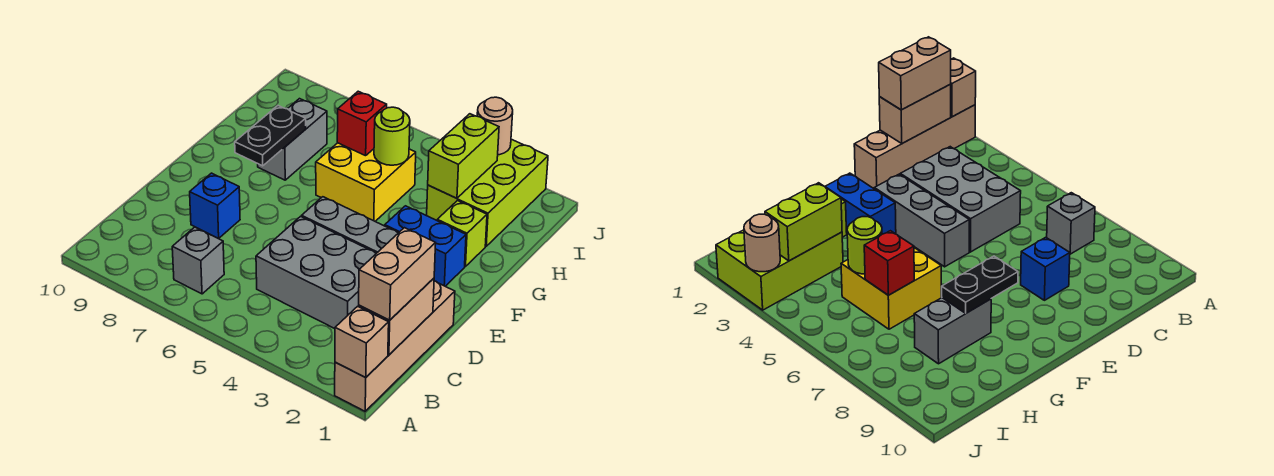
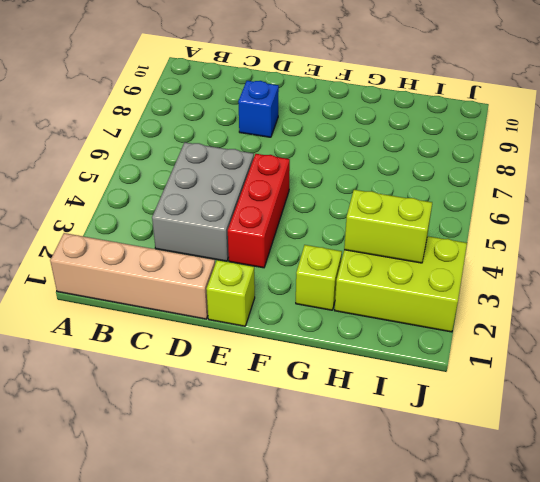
lime 1x1 brick [206,260,255,326] -> none
red 1x3 brick [228,154,290,268] -> grey 1x3 brick [302,197,398,253]
none -> grey 1x1 brick [172,227,224,294]
none -> blue 1x2 brick [385,206,466,286]
none -> yellow 2x2 brick [316,143,416,221]

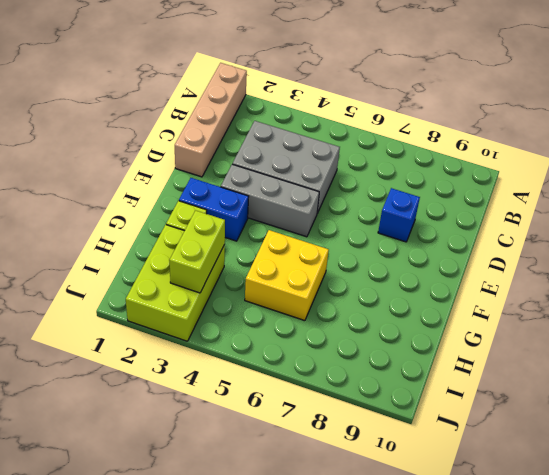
none -> grey 1x1 brick [172,227,224,294]
none -> grey 1x2 brick [258,99,327,180]
none -> tan 1x1 brick [335,306,389,377]

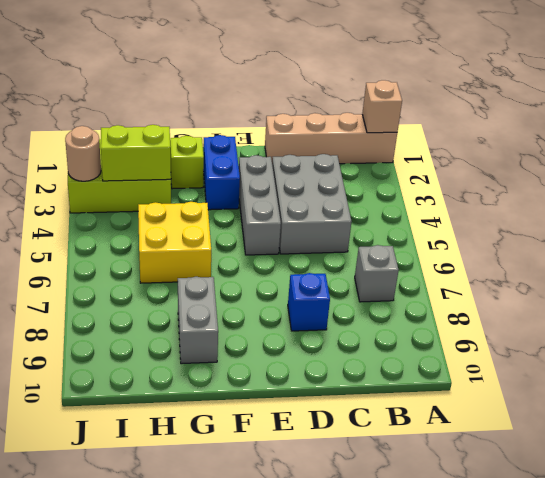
grey 1x2 brick [178,277,218,364] -> grey 1x2 brick turned to [258,99,327,180]
none -> tan 1x2 brick [359,278,434,355]
none -> black 1x2 plate [235,106,306,166]
none -> lime 1x1 round brick [374,107,410,165]

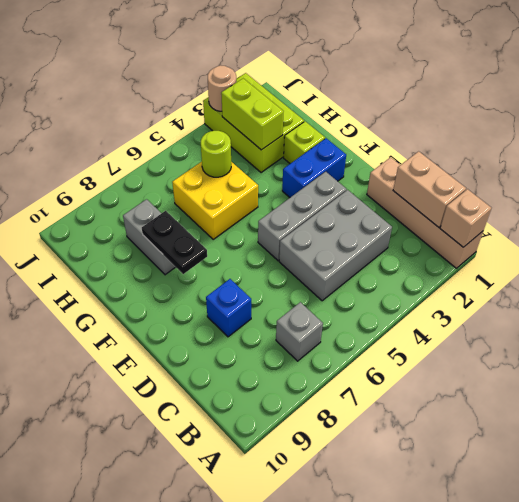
none -> red 1x1 brick [337,91,387,156]
none -> tan 1x2 brick [359,228,436,320]

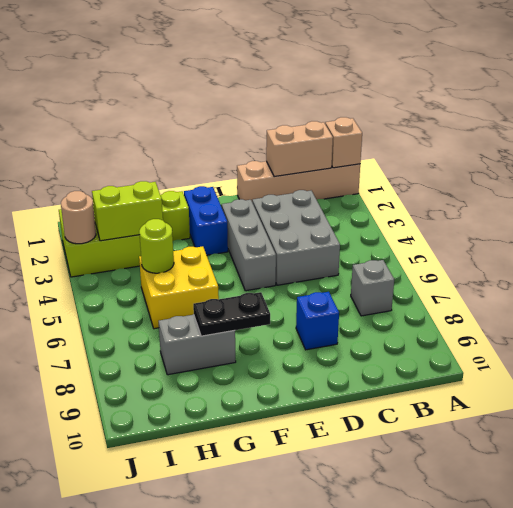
none -> red 1x1 brick [337,91,387,156]
none -> tan 1x2 brick [359,228,436,320]

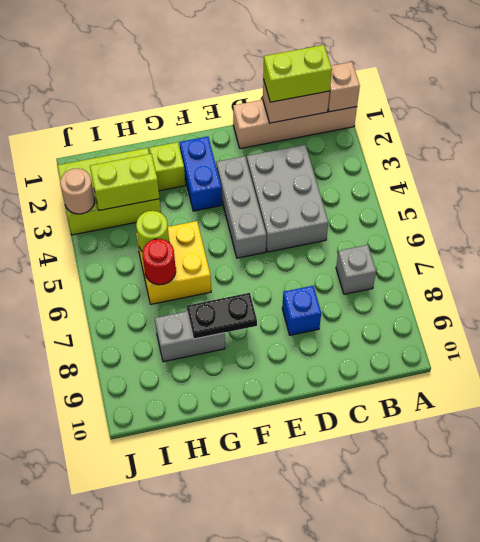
lime 1x2 brick [263,45,332,102] -> tan 1x2 brick [359,228,436,320]
red 1x1 round brick [142,239,176,285] -> red 1x1 brick [337,91,387,156]

